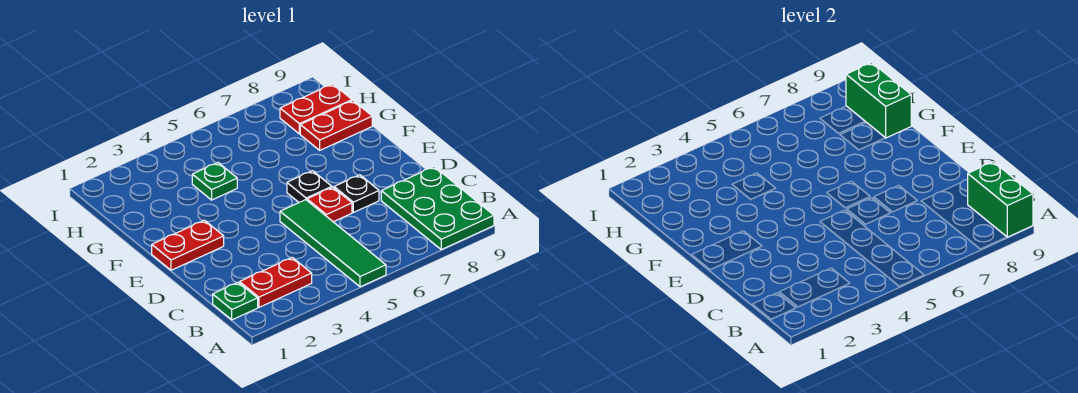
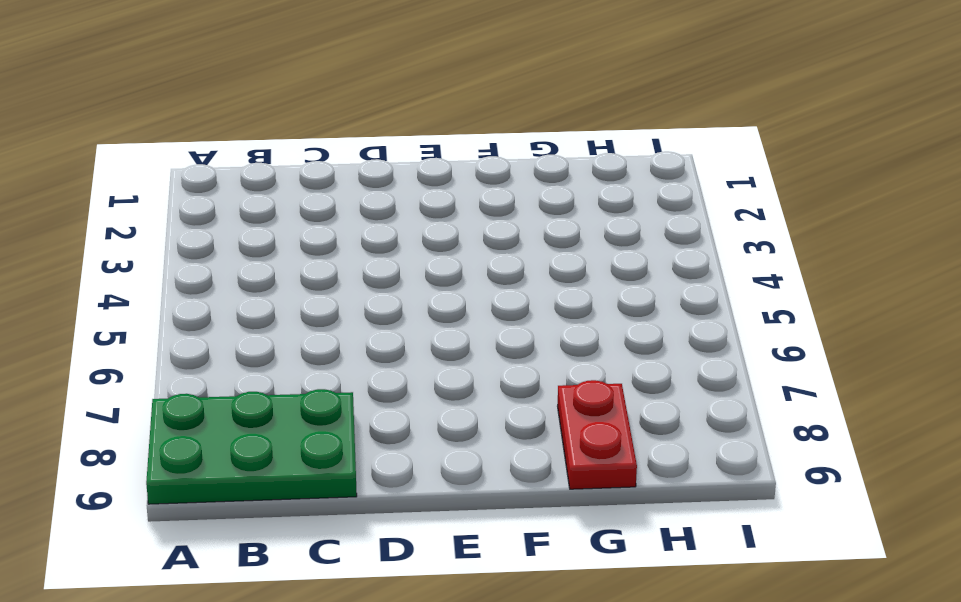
none -> green 1x4 tile [280,200,386,287]
none -> green 1x1 plate [213,282,258,320]
none -> red 1x2 plate [240,258,312,307]

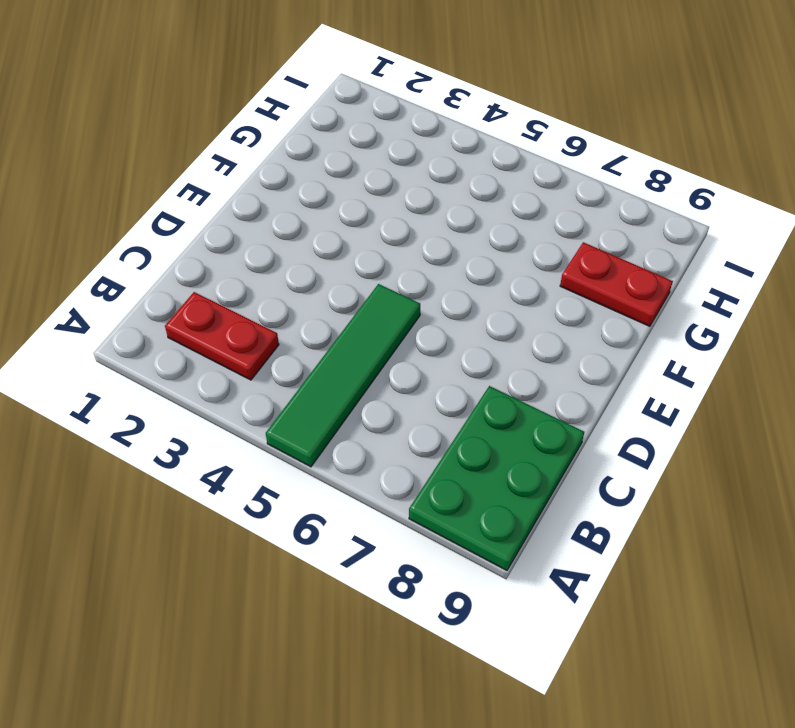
none -> green 1x1 plate [213,282,258,320]
none -> red 1x1 plate [307,187,352,222]
none -> black 1x1 plate [334,175,379,212]

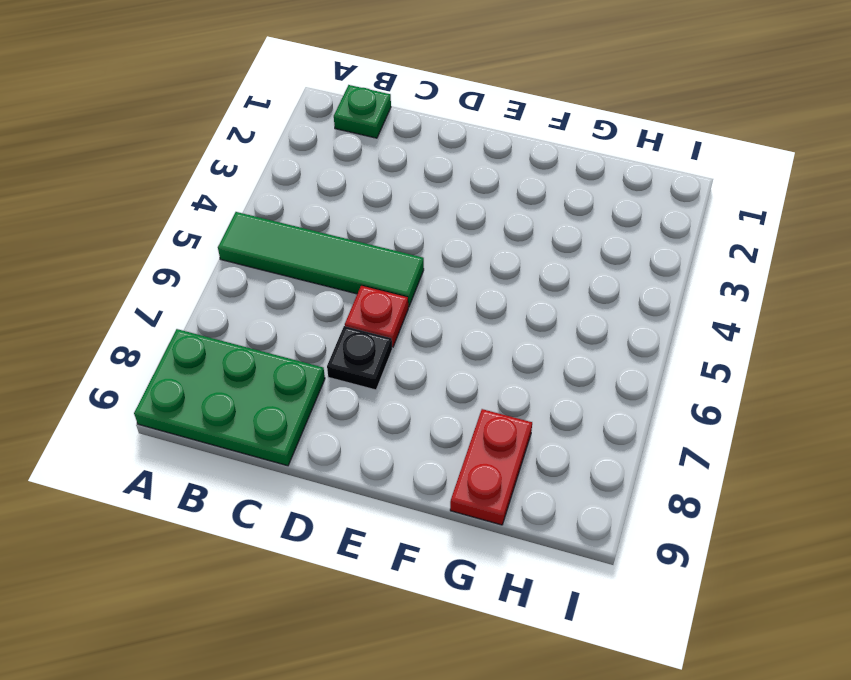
none -> red 1x2 plate [240,258,312,307]
none -> red 1x2 plate [152,220,224,270]
none -> black 1x1 plate [287,171,332,202]

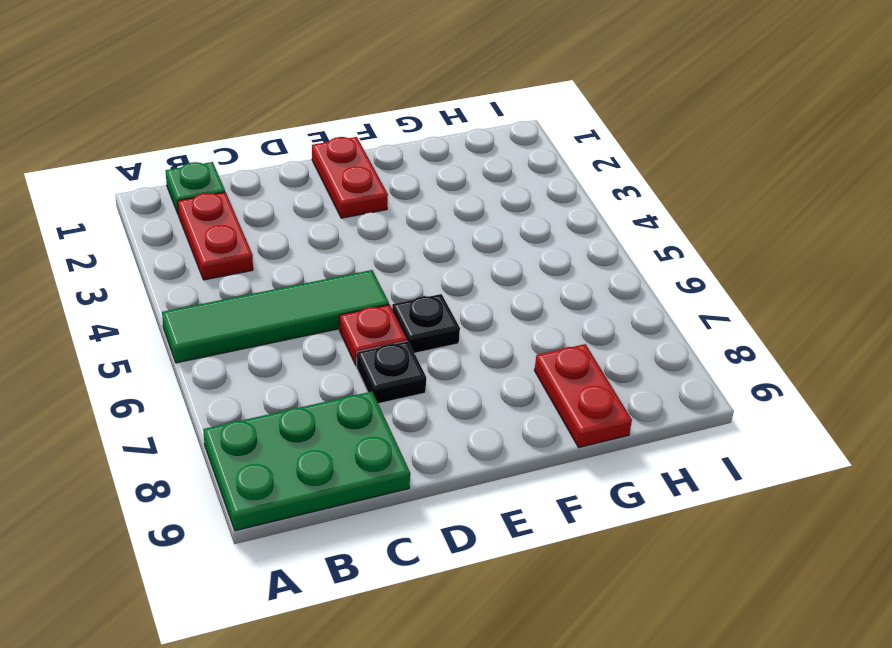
none -> green 1x1 plate [192,163,237,200]
none -> red 1x2 plate [280,84,352,134]
none -> green 1x2 brick [968,162,1033,237]

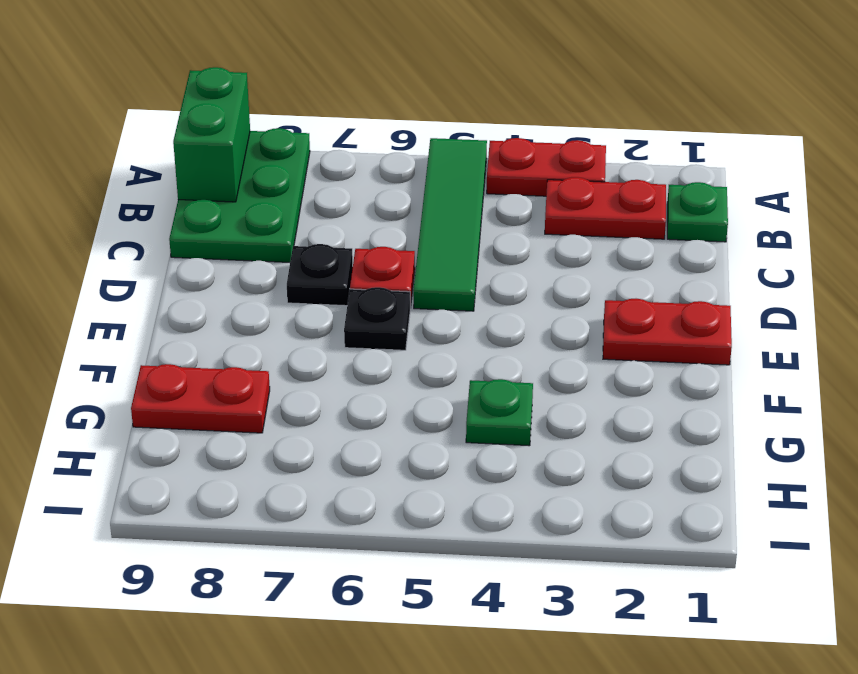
red 1x2 plate [487,138,606,196] -> red 1x2 plate moved to [280,84,352,134]
none -> green 1x2 brick [846,63,911,138]

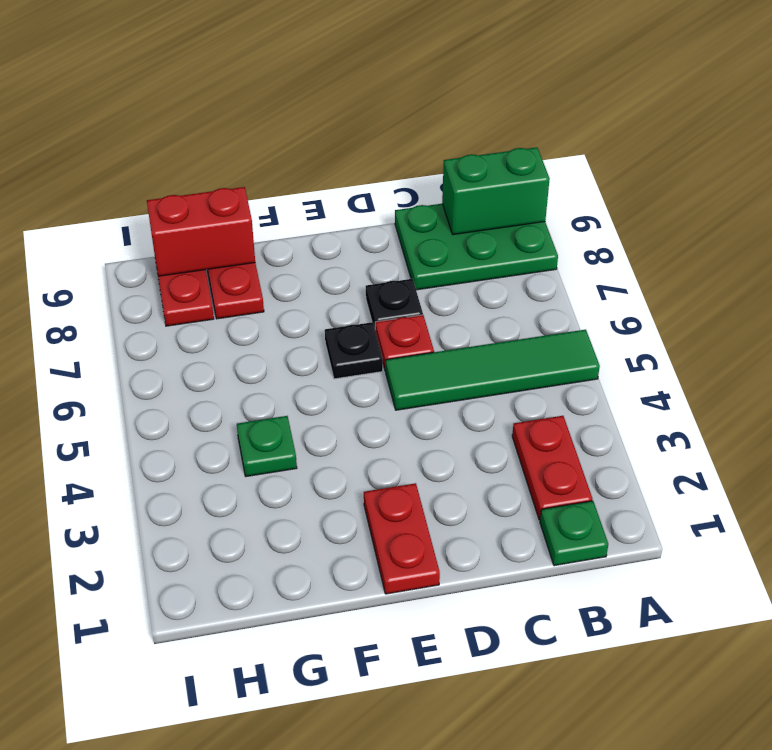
red 1x2 brick [147,187,255,276] -> green 1x2 brick [846,63,911,138]

